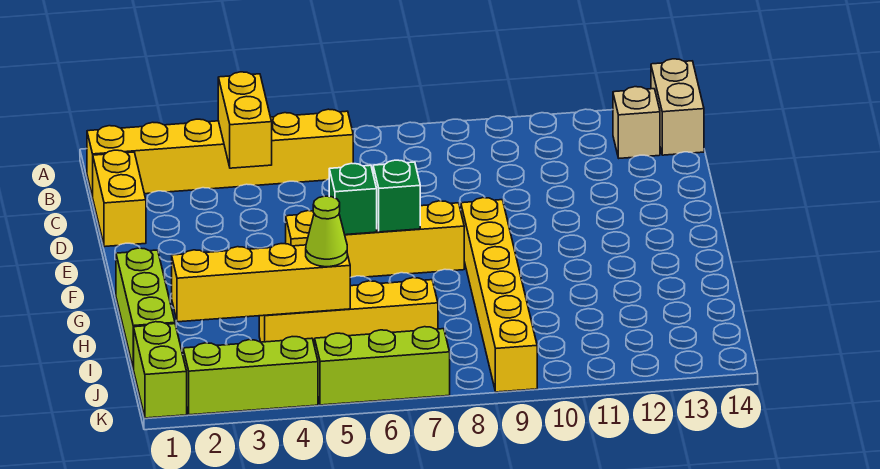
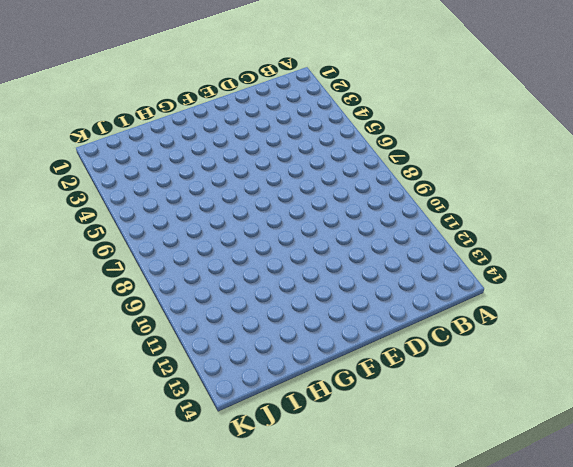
none -> tan 1x2 brick [651,59,704,155]
none -> yellow 1x6 brick [87,109,353,197]
none -> tan 1x1 brick [613,87,660,158]

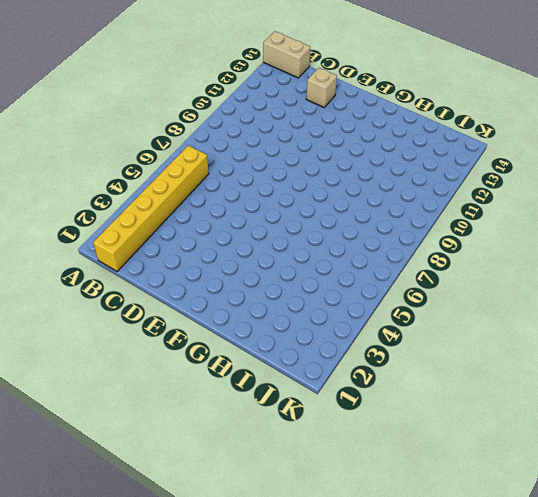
tan 1x1 brick [306,68,337,107] -> tan 1x1 brick moved to [613,87,660,158]
none -> yellow 1x2 brick [93,150,146,247]
none -> yellow 1x4 brick [286,201,464,278]
none -> yellow 1x6 brick [461,198,537,392]

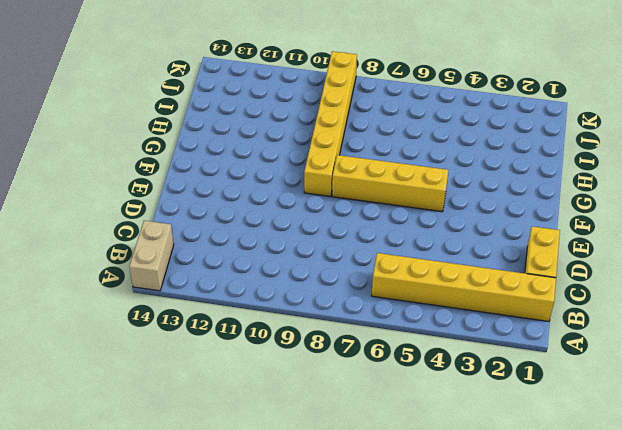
none -> tan 1x1 brick [613,87,660,158]
none -> lime 1x3 brick [116,248,175,369]
none -> yellow 1x4 brick [259,278,438,346]

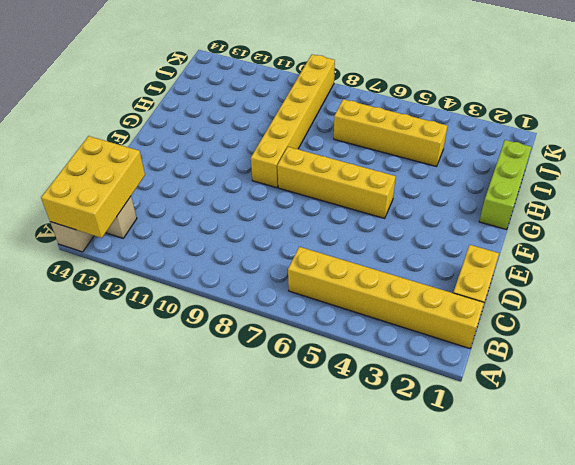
yellow 2x3 brick [41,136,145,238] -> none
none -> lime 1x2 brick [134,322,187,418]
none -> lime 1x3 brick [183,337,318,415]
none -> lime 1x3 brick [315,327,450,405]

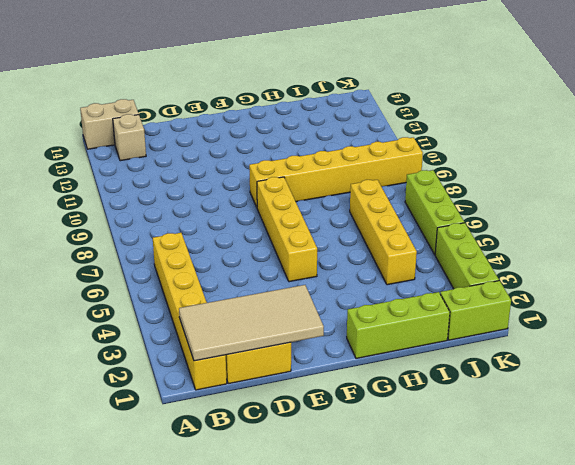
tan 2x4 tile [179,285,324,361] -> none
none -> yellow 1x2 brick [218,72,272,168]
none -> green 1x1 brick [329,163,377,235]
none -> green 1x1 brick [373,160,420,232]

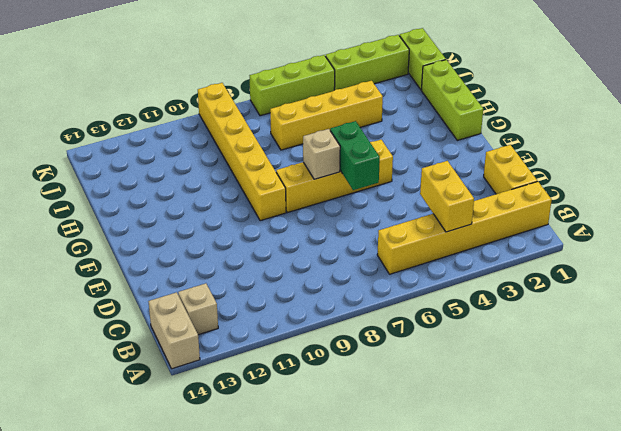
green 1x2 brick [330,121,380,190] -> green 1x1 brick [329,163,377,235]
tan 1x1 brick [303,129,340,179] -> green 1x1 brick [373,160,420,232]
none -> yellow 1x4 brick [172,244,350,322]
none -> lime 1x1 cone [306,196,347,267]

